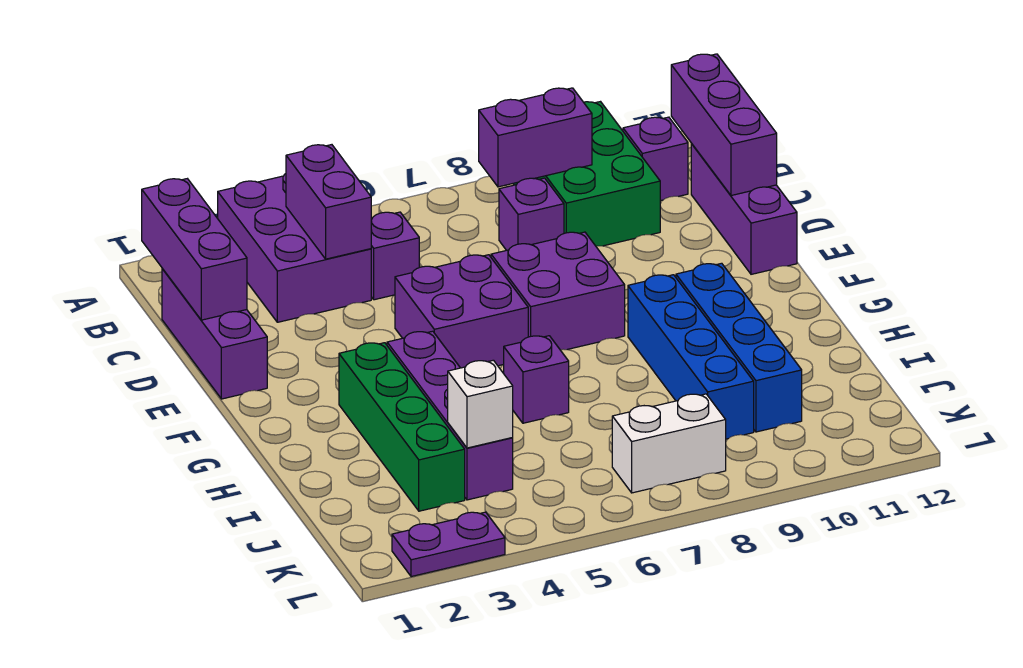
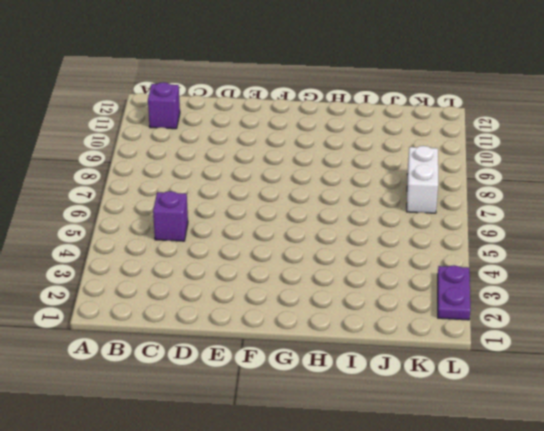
none -> purple 2x3 brick [218,174,371,322]
none -> green 2x3 brick [513,102,660,246]
none -> purple 1x3 brick [162,268,267,399]

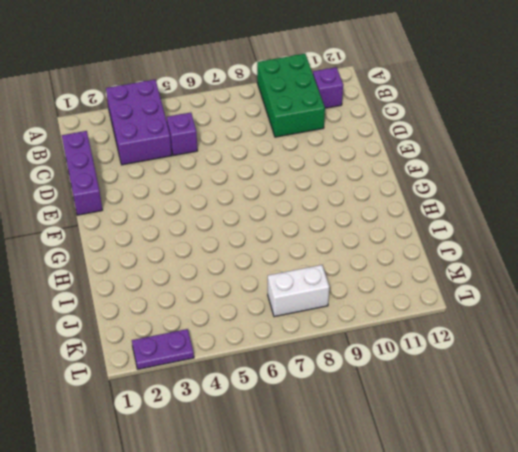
none -> purple 1x1 brick [499,178,564,250]
none -> purple 1x3 brick [691,144,797,274]
none -> purple 2x2 brick [395,255,528,368]

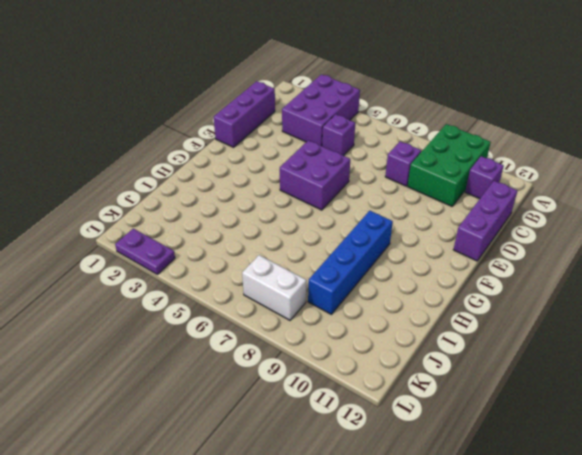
none -> purple 2x2 brick [491,232,625,350]
none -> green 1x4 brick [339,343,465,511]
none -> purple 1x4 brick [387,331,513,500]

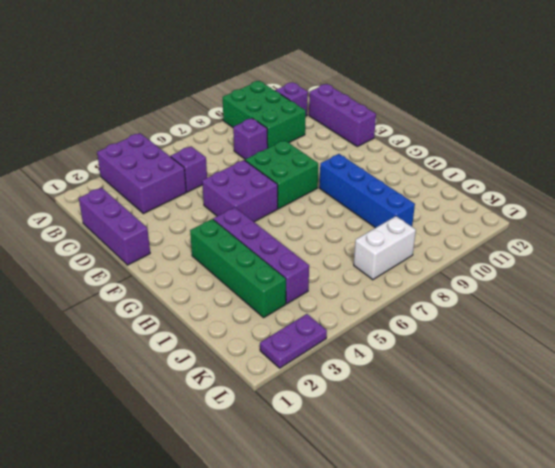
green 2x2 brick [245,140,318,209] -> purple 2x2 brick [491,232,625,350]
none -> blue 1x4 brick [676,263,802,432]
none -> purple 1x1 brick [504,336,569,423]
none -> purple 1x3 brick [142,179,247,320]

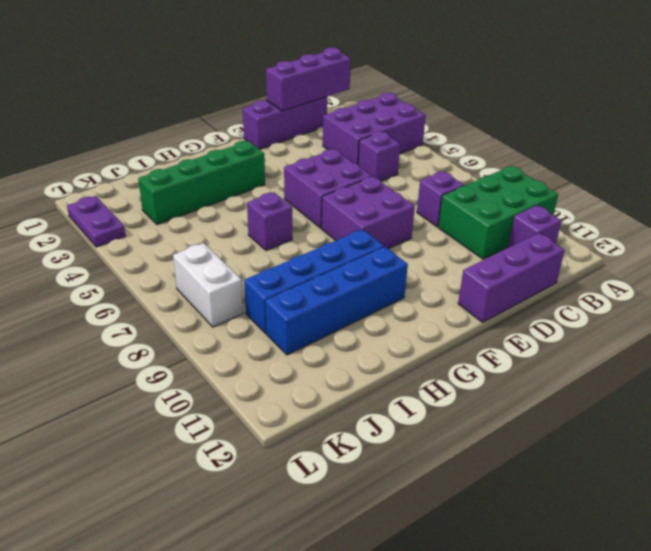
none -> purple 1x4 brick [387,331,513,500]
none -> purple 1x2 brick [286,145,371,259]
none -> purple 1x2 brick [479,88,592,187]

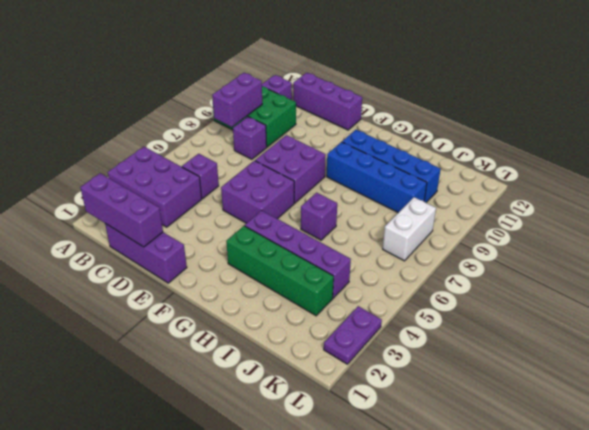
none -> purple 1x2 brick [286,145,371,259]
none -> purple 1x3 brick [671,54,777,196]
none -> white 1x1 brick [448,360,513,448]

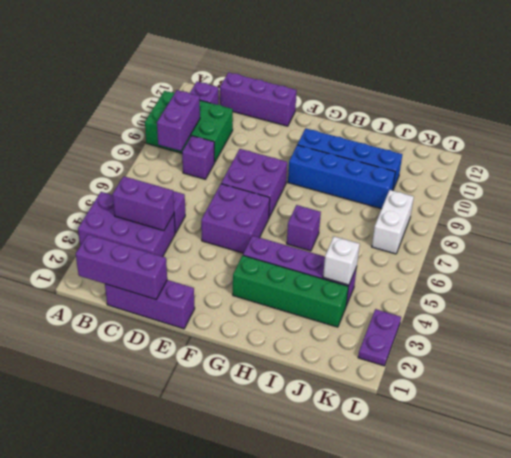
none -> purple 1x3 brick [671,54,777,196]

